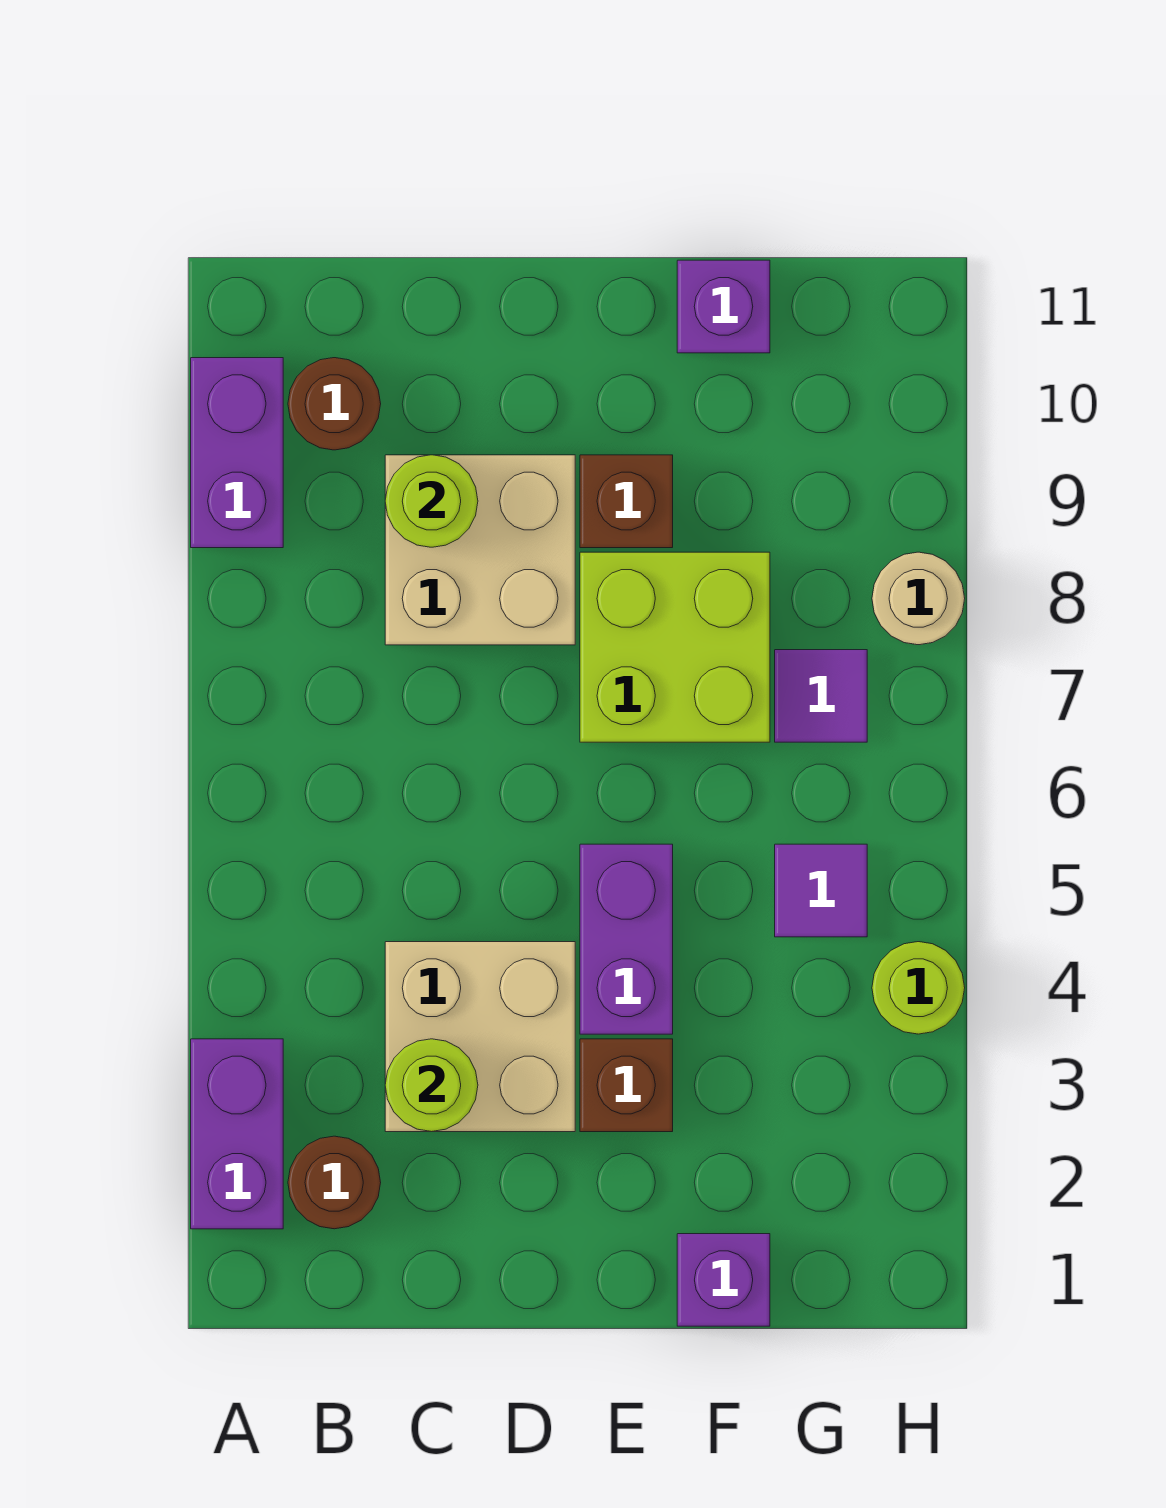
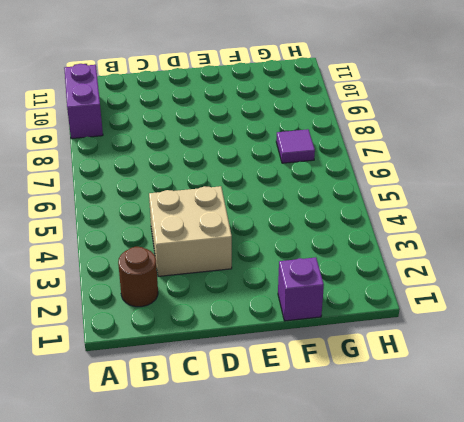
none -> purple 1x2 brick [191,1039,283,1229]
none -> brown 1x1 round brick [288,358,381,450]
none -> tan 2x2 brick [385,455,575,645]

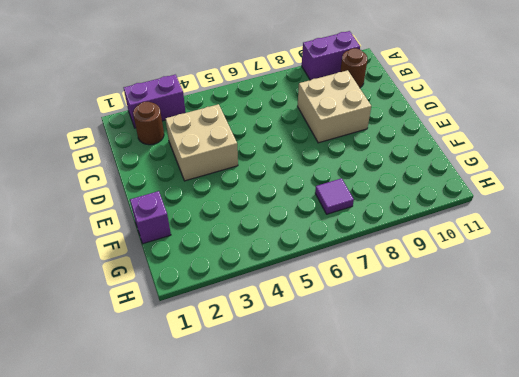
none -> brown 1x1 brick [580,1039,673,1132]
none -> purple 1x2 brick [580,844,673,1034]
none -> lime 2x2 brick [580,552,770,742]

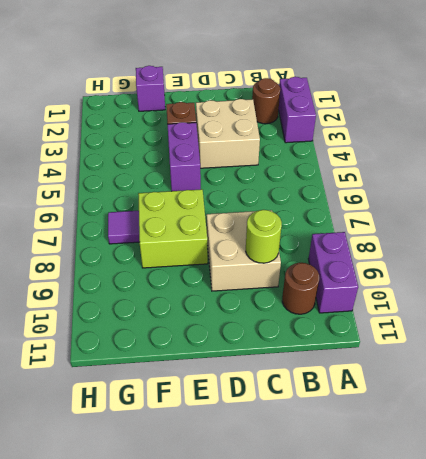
none -> brown 1x1 brick [580,455,673,548]
none -> purple 1x1 brick [677,260,770,353]
none -> purple 1x1 tile [775,844,867,937]

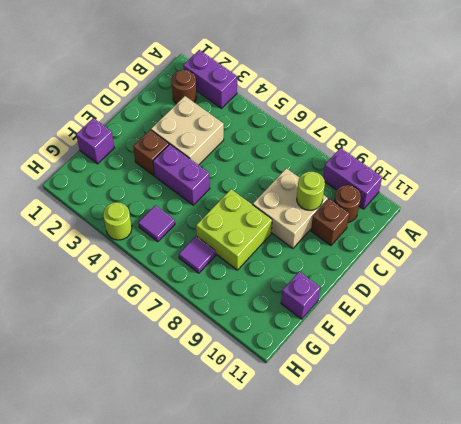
brown 1x1 brick [311,199,349,245] -> brown 1x1 brick moved to [580,455,673,548]
none -> tan 1x1 round brick [872,552,965,645]
none -> lime 1x1 round brick [385,1039,478,1132]

